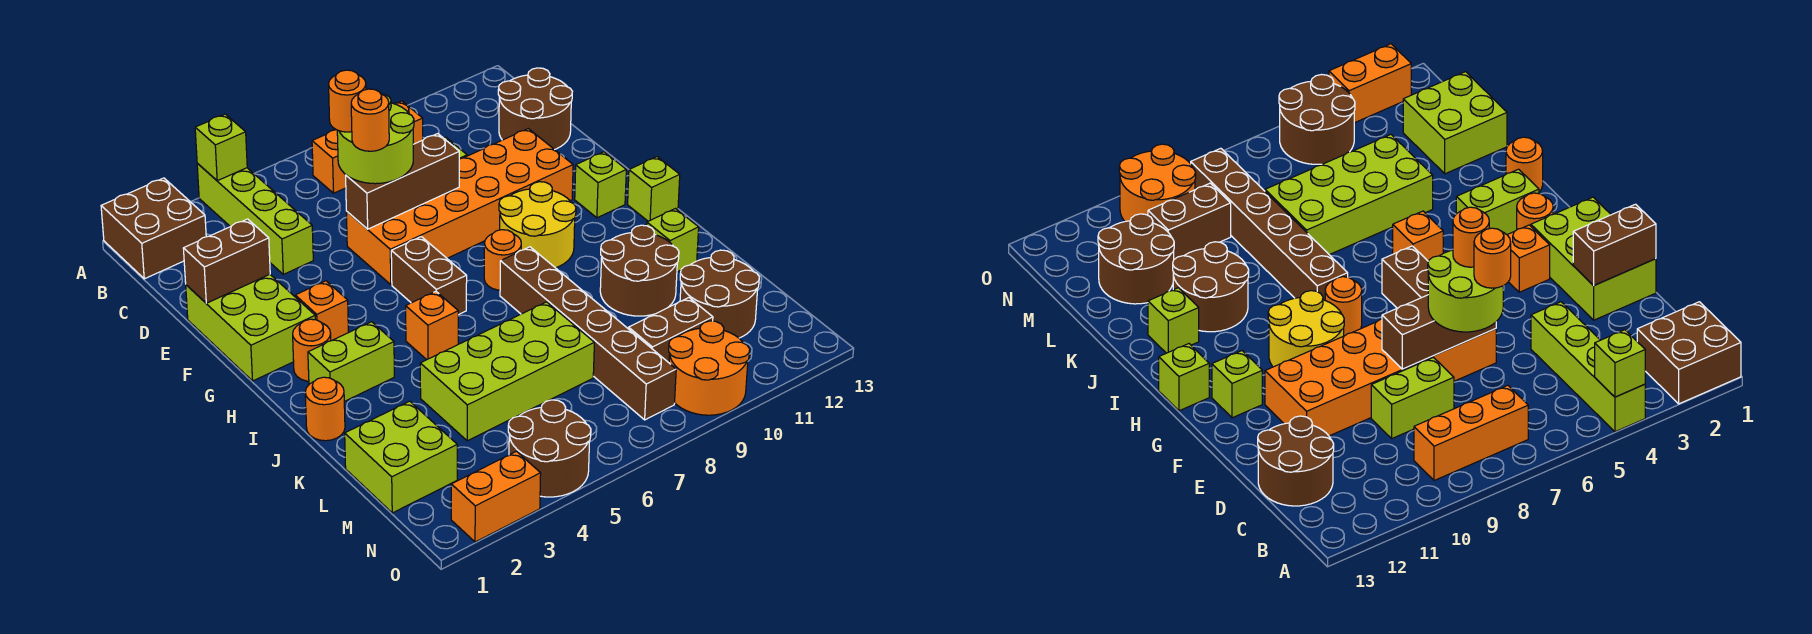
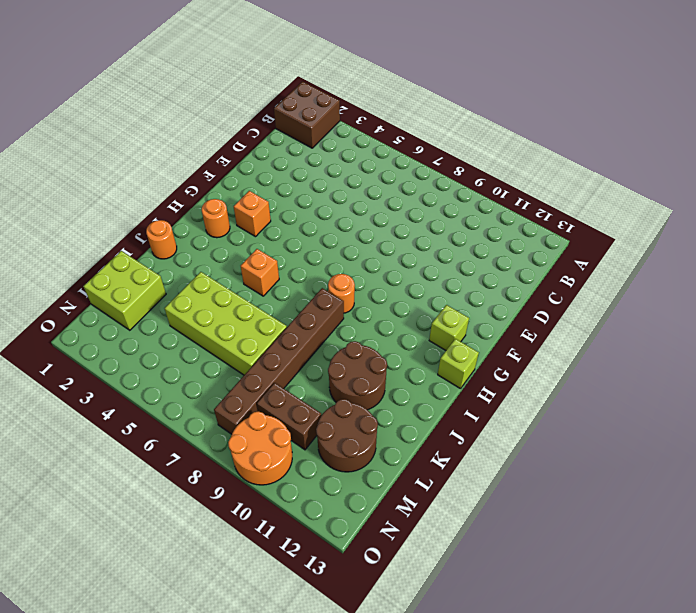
none -> lime 1x4 brick [197,164,313,274]
none -> orange 1x3 brick [312,101,423,193]
none -> brown 2x2 round brick [498,68,572,150]
none -> lime 1x2 brick [1371,358,1454,438]

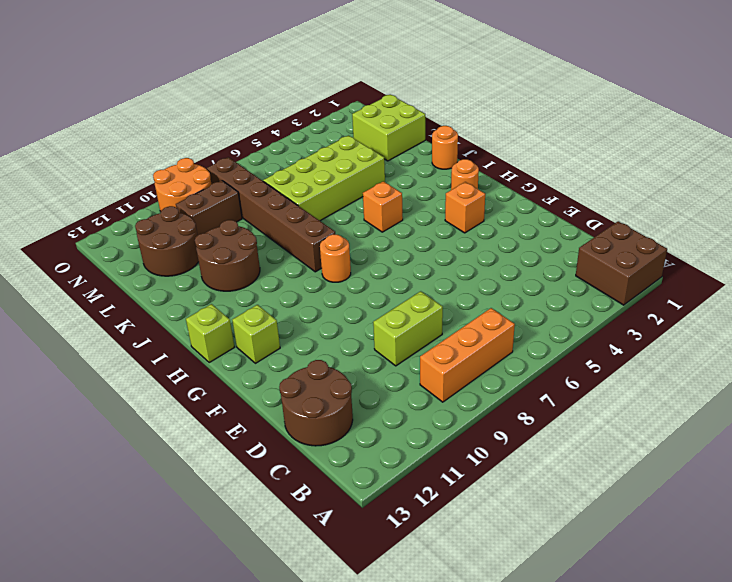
none -> lime 1x4 brick [197,164,313,274]
none -> lime 2x3 brick [186,274,315,381]
none -> orange 2x6 brick [346,129,573,285]
none -> brown 1x2 brick [391,237,467,315]

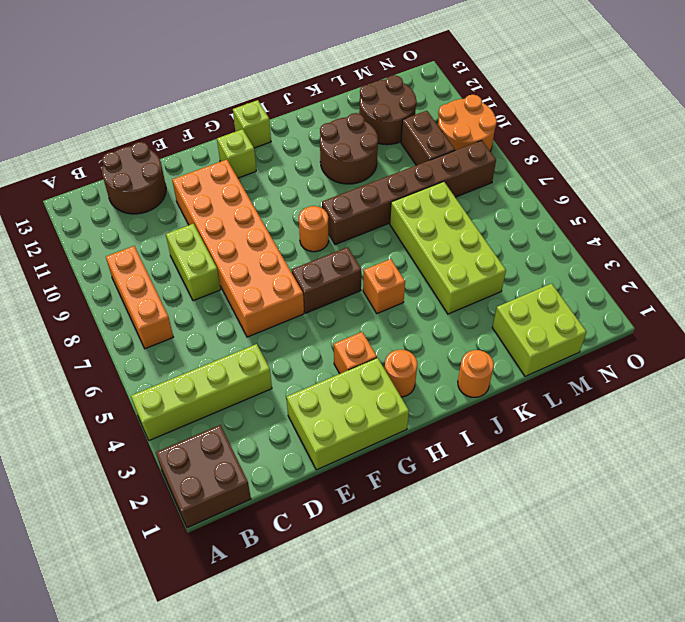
none -> yellow 2x2 round brick [499,182,576,268]
none -> lime 1x2 brick [308,322,394,401]
none -> lime 1x1 brick [647,209,699,272]
none -> brown 2x2 round brick [508,400,591,497]

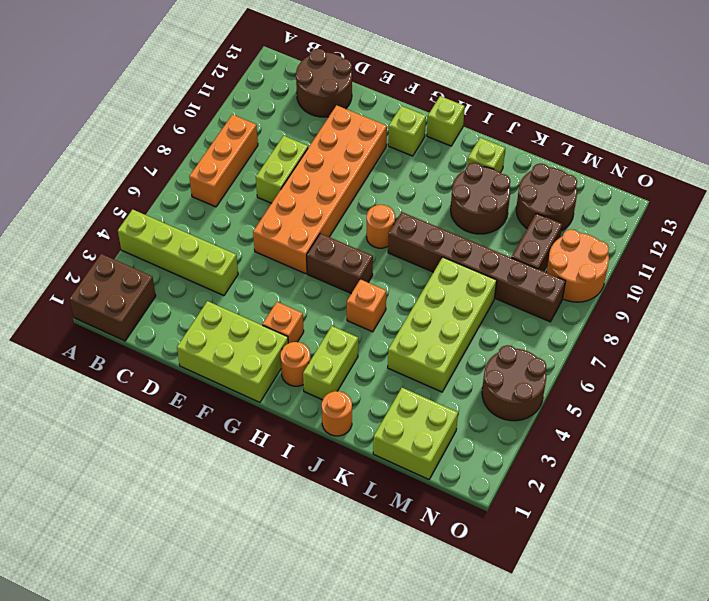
none -> yellow 2x2 round brick [499,182,576,268]
none -> orange 1x2 brick [451,451,541,542]
none -> lime 1x1 brick [195,114,247,181]
none -> brown 1x2 brick [183,219,270,303]

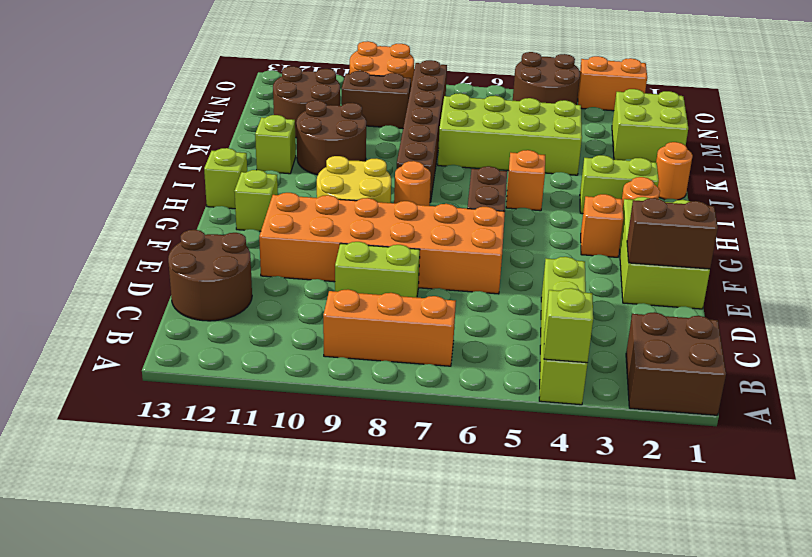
none -> brown 1x3 brick [346,134,459,229]
none -> lime 2x2 round brick [337,94,414,184]
none -> orange 1x1 round brick [329,70,366,132]
none -> orange 1x1 round brick [351,89,389,151]

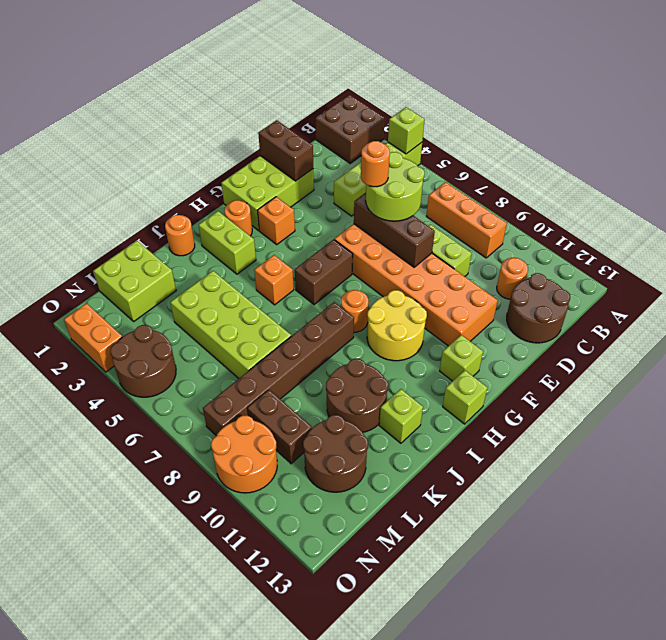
orange 1x1 round brick [497,258,528,299] -> orange 1x1 round brick moved to [329,70,366,132]

